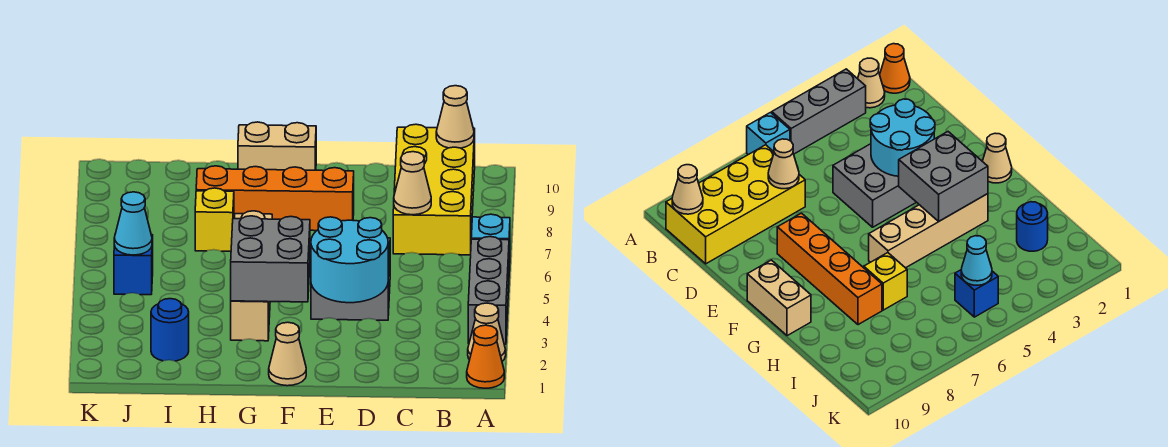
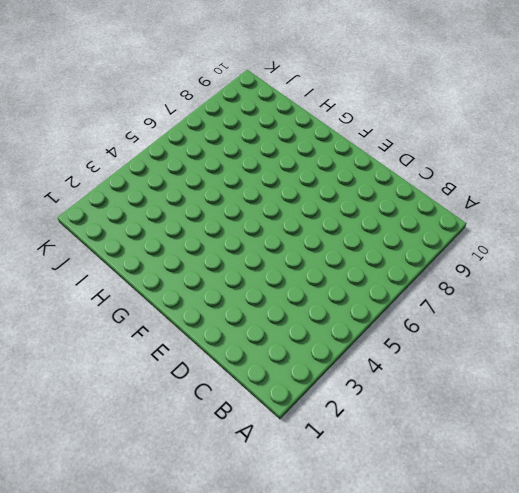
none -> orange 1x1 cone [467,325,504,388]
none -> tan 1x1 cone [468,303,506,361]
none -> grey 1x3 brick [468,237,509,344]

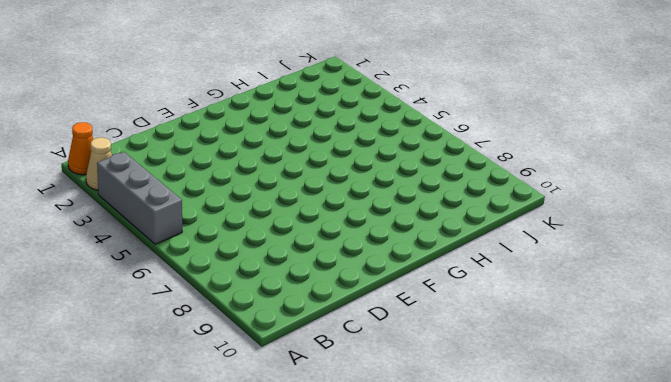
none -> cyan 1x1 brick [471,214,510,270]
none -> yellow 2x4 brick [393,124,475,255]
none -> grey 2x2 brick [311,238,390,320]

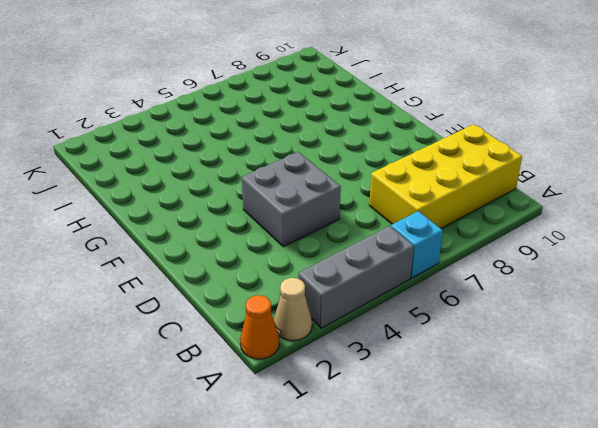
none -> orange 1x4 brick [196,166,354,231]
none -> tan 1x1 cone [269,322,306,386]
none -> tan 1x2 brick [238,122,316,170]

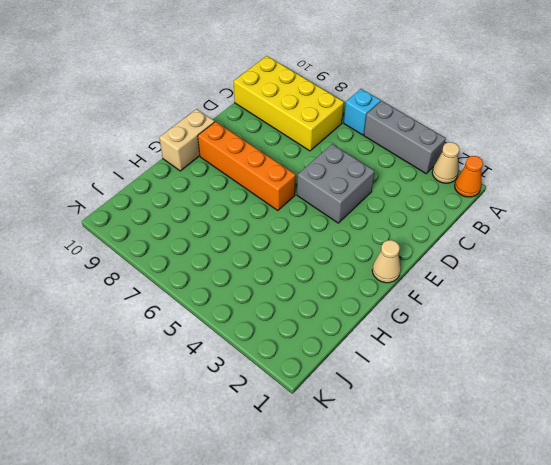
orange 1x4 brick [198,122,296,211] -> orange 1x4 brick turned to [196,166,354,231]
none -> tan 1x4 brick [231,211,272,341]
none -> yellow 1x1 brick [195,188,234,251]
none -> blue 1x1 round brick [151,299,189,361]

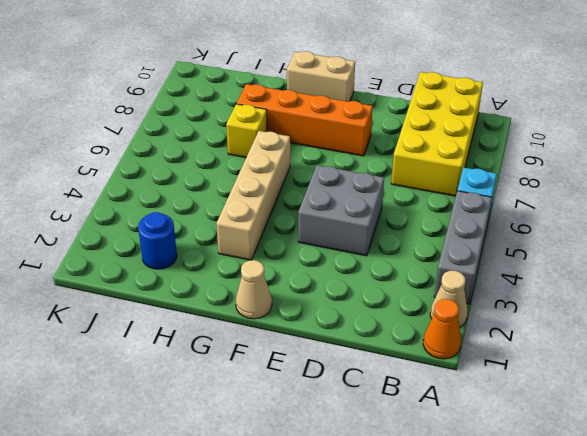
none -> blue 1x1 brick [114,235,153,295]
none -> tan 1x1 cone [436,86,474,148]
none -> tan 1x1 cone [394,152,431,215]

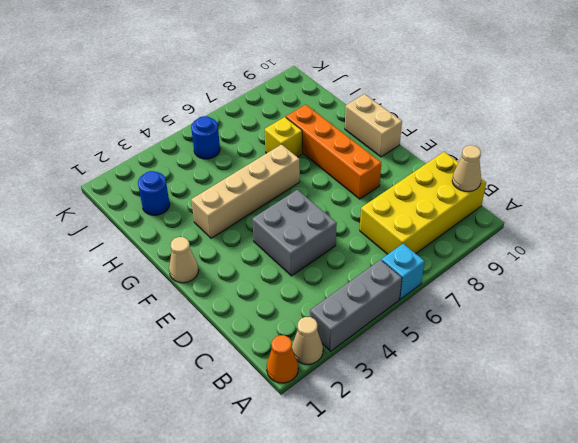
blue 1x1 round brick [191,116,220,159] -> blue 1x1 brick [114,235,153,295]
none -> tan 1x1 cone [394,152,431,215]
none -> cyan 2x2 round brick [311,217,388,303]
none -> grey 2x2 brick [231,216,310,302]

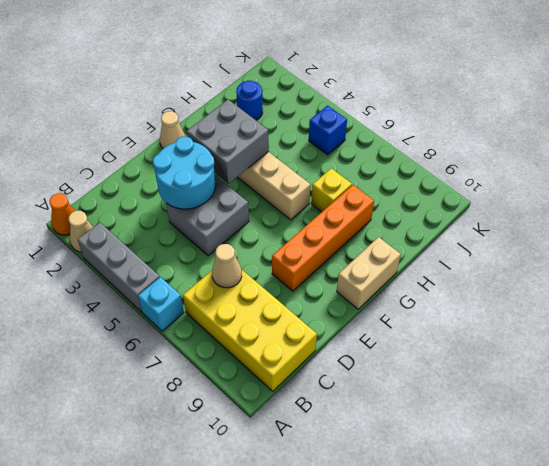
none -> tan 1x1 cone [436,86,474,148]
none -> cyan 1x1 cone [114,192,152,255]

